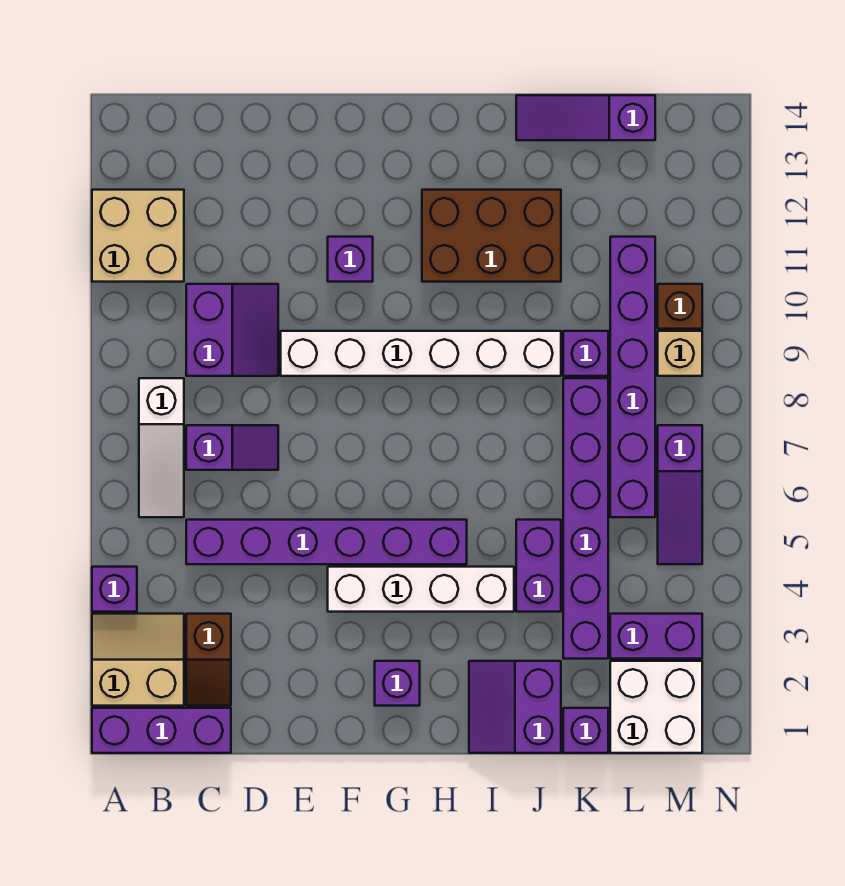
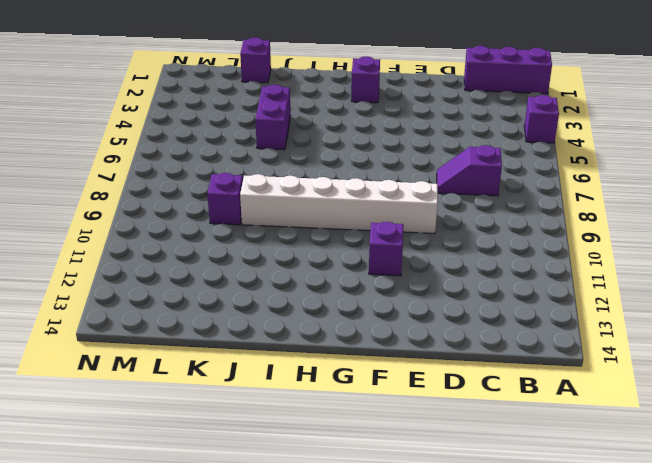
none -> tan 2x2 slope [92,614,184,706]
none -> tan 2x2 brick [92,190,184,282]
none -> white 1x3 slope [139,378,184,517]

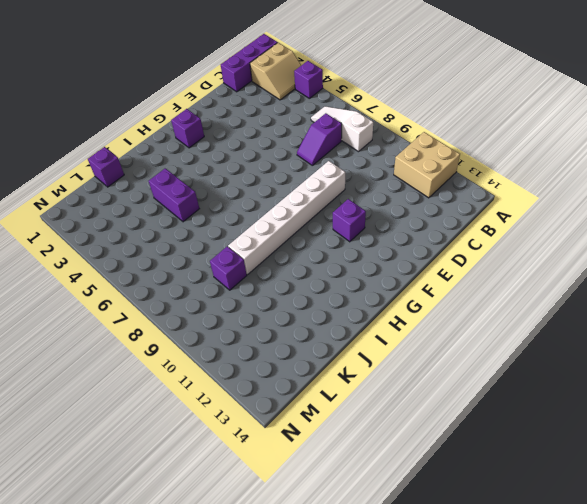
none -> brown 1x2 slope [186,614,231,706]
none -> purple 1x6 brick [186,520,467,564]
none -> purple 2x2 slope [186,284,278,376]

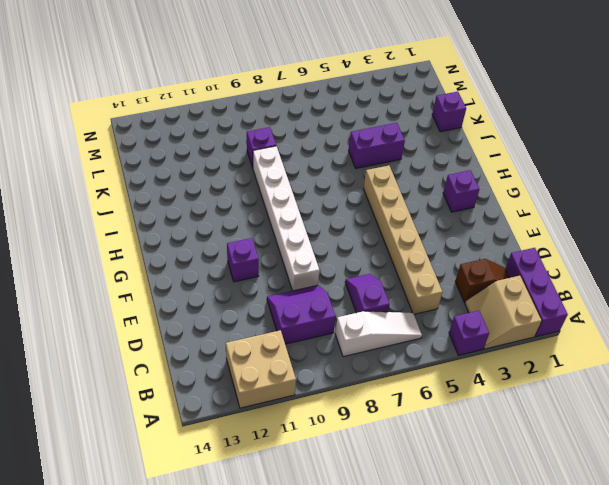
tan 1x6 brick [364,165,443,314] -> purple 1x6 brick [186,520,467,564]
none -> white 1x4 brick [328,567,514,612]
none -> brown 2x3 brick [422,190,561,282]
none -> purple 2x2 slope [469,661,561,753]

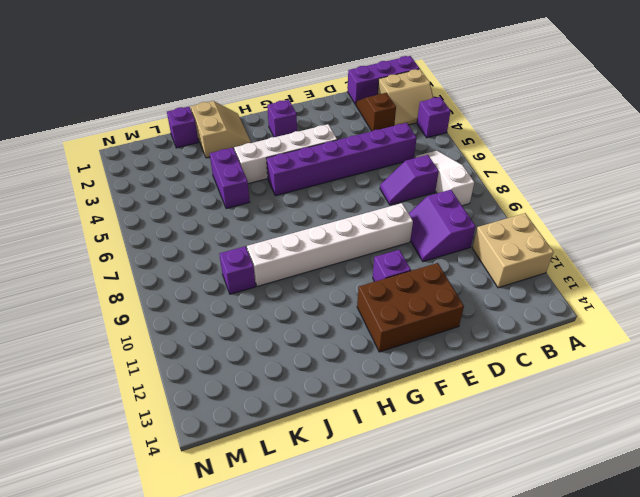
brown 2x3 brick [357,263,464,352] -> brown 2x3 brick moved to [422,190,561,282]
tan 2x2 slope [191,101,251,158] -> purple 2x2 slope [469,661,561,753]
none -> purple 1x3 slope [516,95,655,140]
none -> purple 1x6 brick [563,378,608,659]
none -> white 2x2 brick [610,661,702,753]

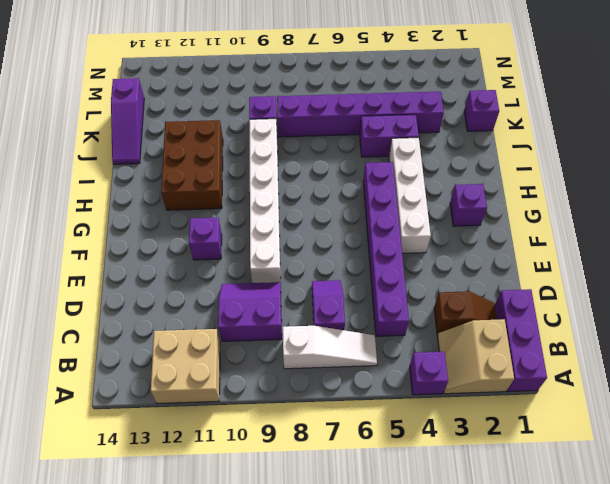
none -> purple 2x2 slope [469,661,561,753]
none -> white 2x2 brick [610,661,702,753]
none -> purple 1x2 brick [610,614,702,659]

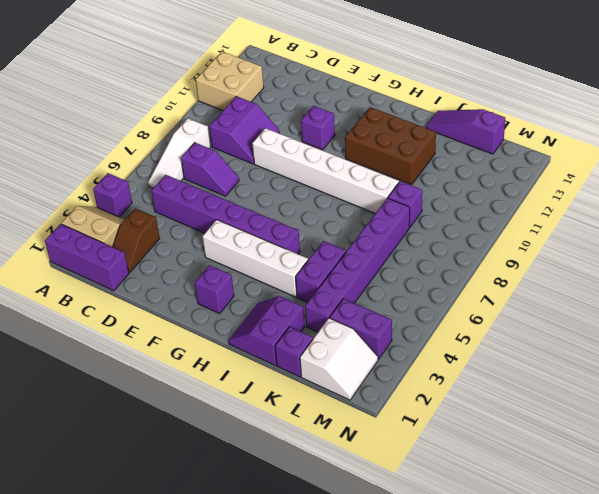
white 2x2 slope [300,318,378,400] -> white 2x2 brick [610,661,702,753]
none -> purple 1x6 brick [610,237,655,517]
none -> purple 1x3 slope [658,425,702,564]
none -> tan 1x1 brick [658,331,702,376]

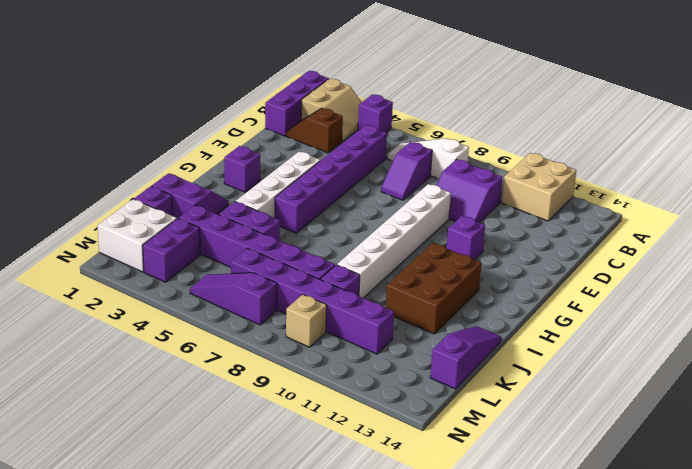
none -> brown 1x1 brick [658,284,702,329]

